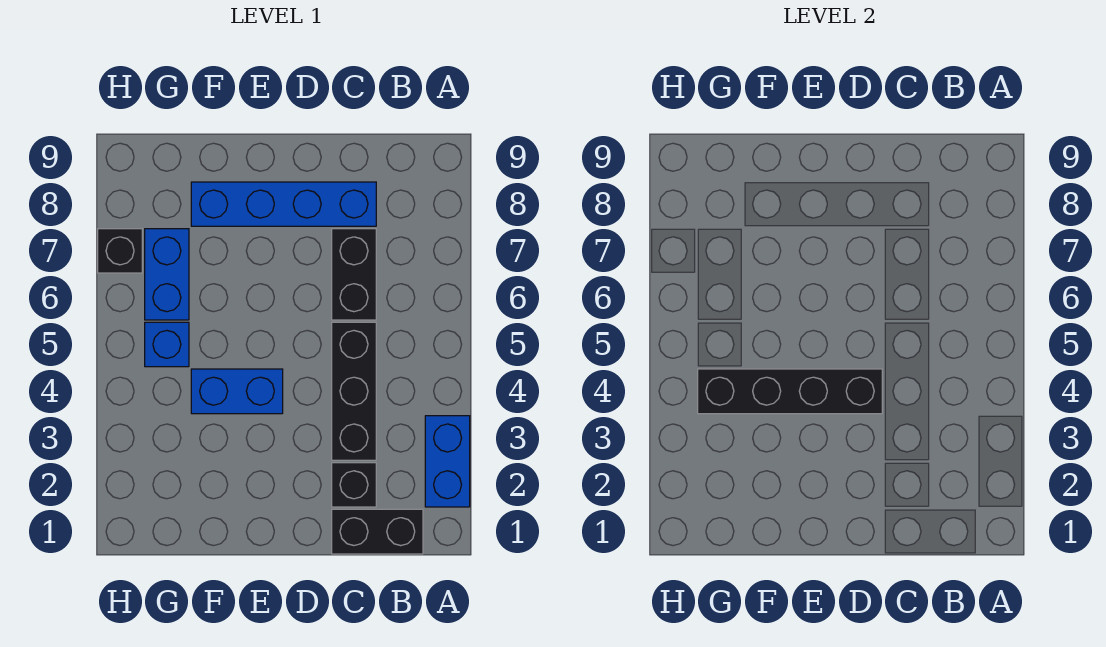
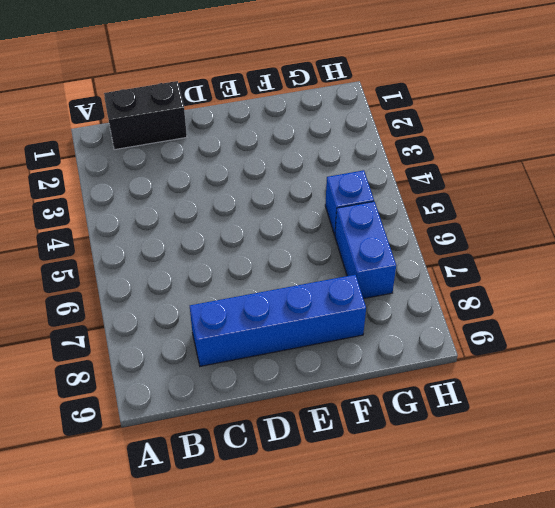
none -> blue 1x2 brick [425,416,470,507]
none -> black 1x1 brick [332,463,376,507]

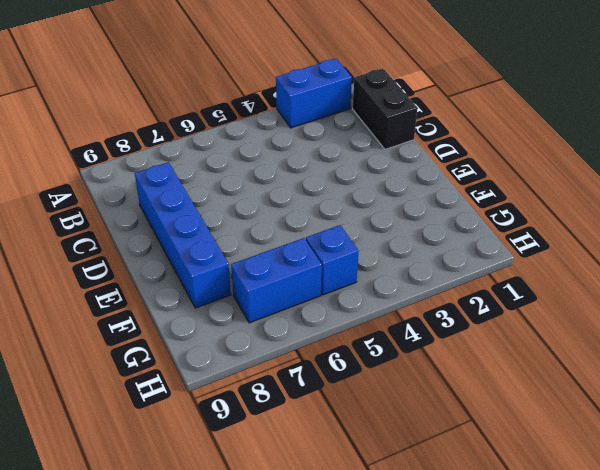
none -> black 1x1 brick [332,463,376,507]
none -> black 1x3 brick [332,322,376,460]

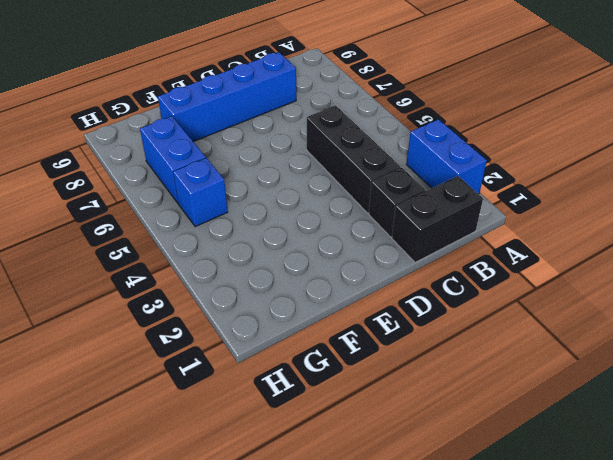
none -> black 1x2 brick [332,229,376,320]
none -> blue 1x2 brick [191,369,283,414]

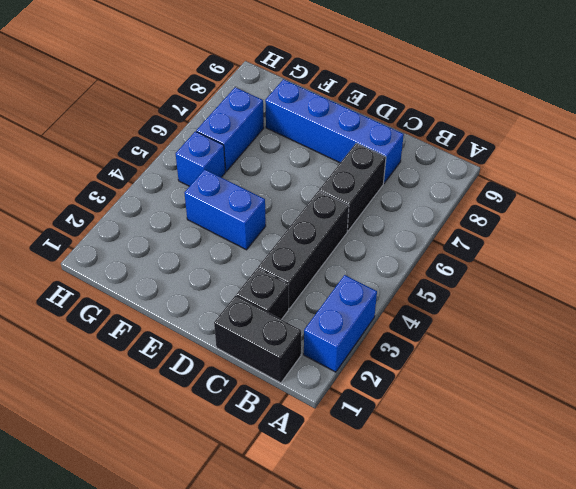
none -> black 1x1 brick [98,229,142,273]
none -> black 1x4 brick [698,369,882,414]

